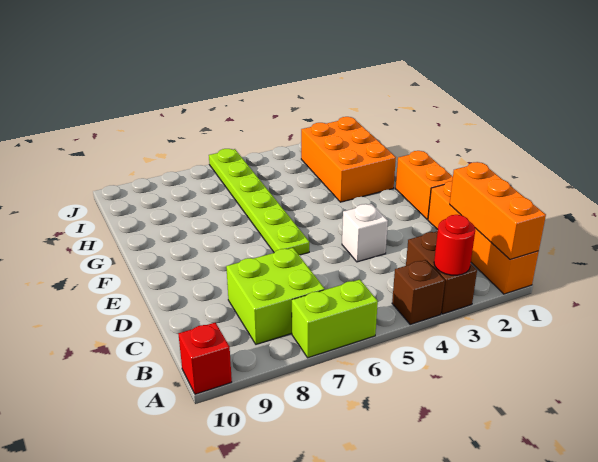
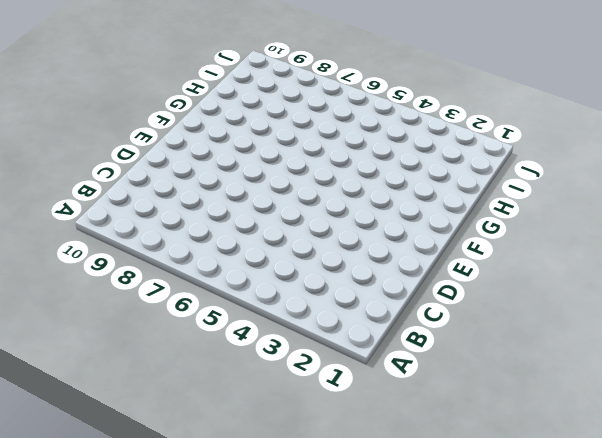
none -> orange 1x4 brick [428,181,539,294]
none -> brown 1x2 brick [406,231,477,314]
none -> brown 1x1 brick [392,260,445,325]

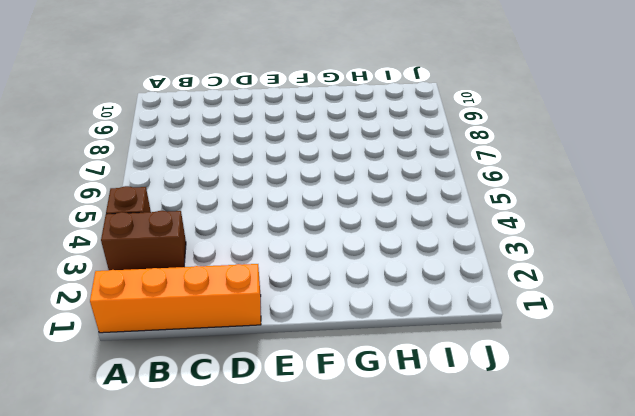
none -> lime 1x2 brick [292,280,378,358]
none -> red 1x1 brick [178,323,232,394]
none -> lime 2x2 brick [226,248,325,344]

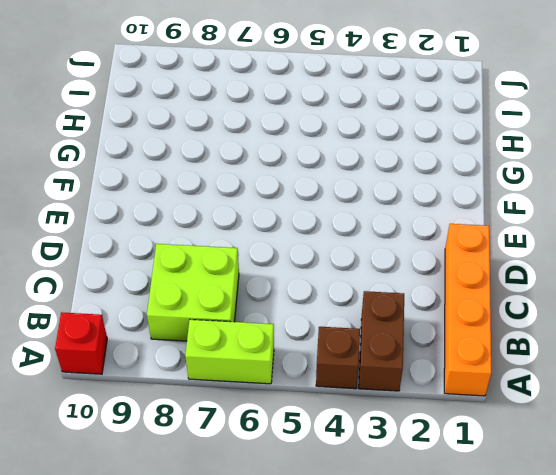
none -> white 1x1 brick [342,204,388,262]
none -> orange 1x2 brick [396,151,453,220]
none -> lime 1x6 plate [209,149,309,255]

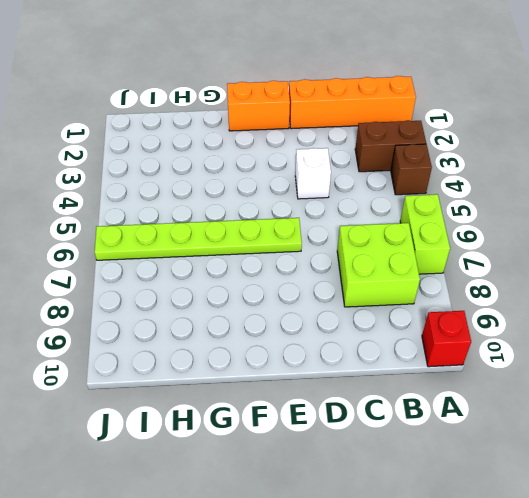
none -> orange 2x3 brick [301,117,396,202]
none -> orange 1x3 brick [450,162,546,260]
none -> red 1x1 round brick [434,215,475,275]

